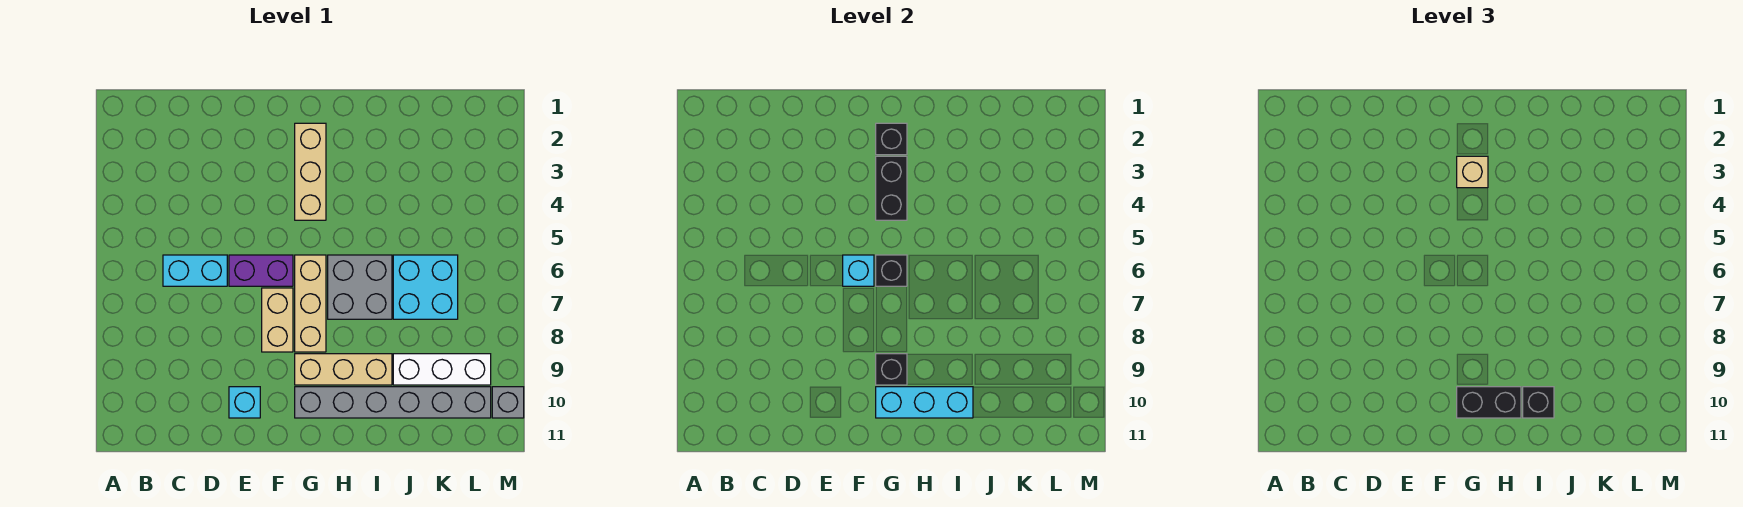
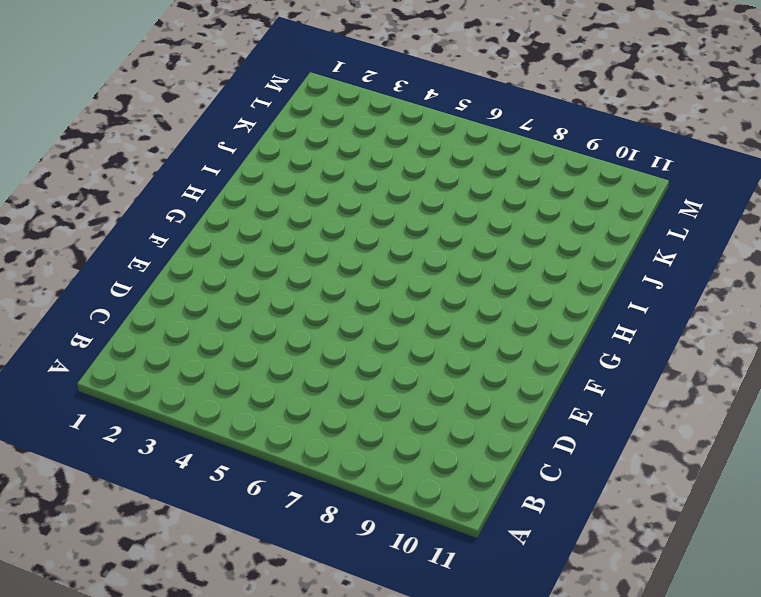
none -> cyan 1x2 brick [163,255,227,286]
none -> purple 1x2 brick [229,255,293,286]
none -> cyan 1x1 brick [229,387,260,418]

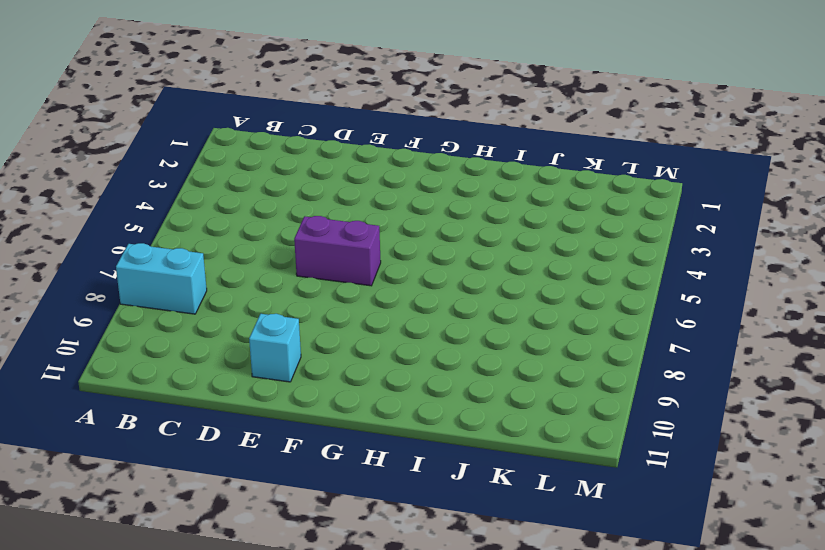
cyan 1x2 brick [116,243,207,314] -> cyan 1x2 brick moved to [163,255,227,286]
none -> tan 1x2 brick [262,288,293,352]
none -> tan 1x3 brick [295,123,326,220]
none -> tan 1x3 brick [295,255,326,352]

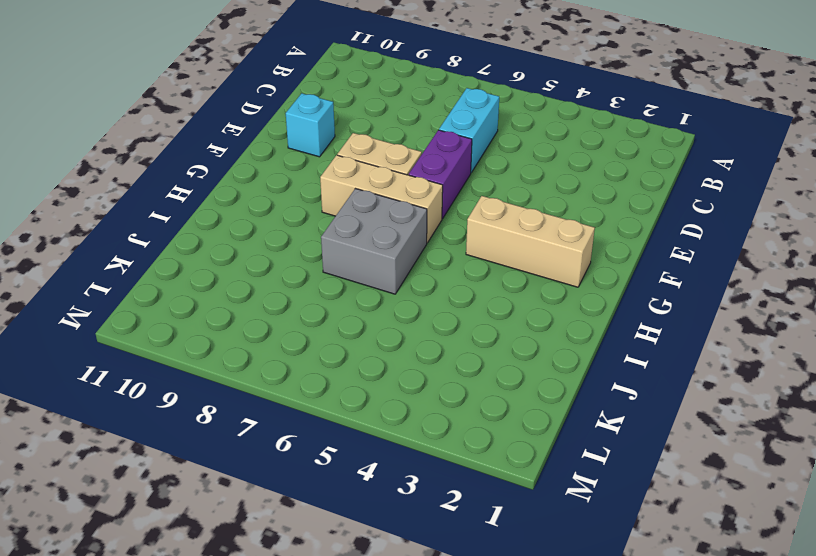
none -> tan 1x3 brick [295,354,392,385]
none -> grey 1x6 brick [295,387,491,418]
none -> cyan 2x2 brick [393,255,458,319]

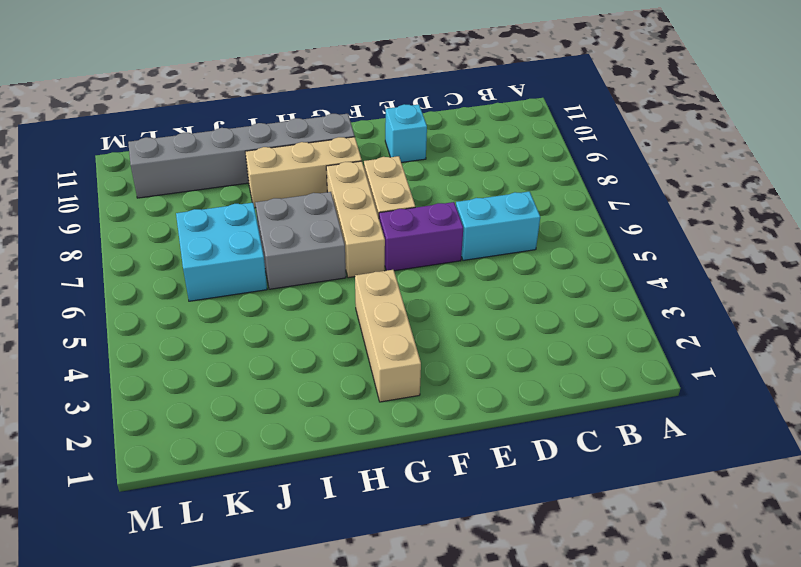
none -> white 1x3 brick [393,354,491,385]
none -> grey 1x1 brick [492,387,524,418]
none -> cyan 1x1 brick [843,255,874,286]

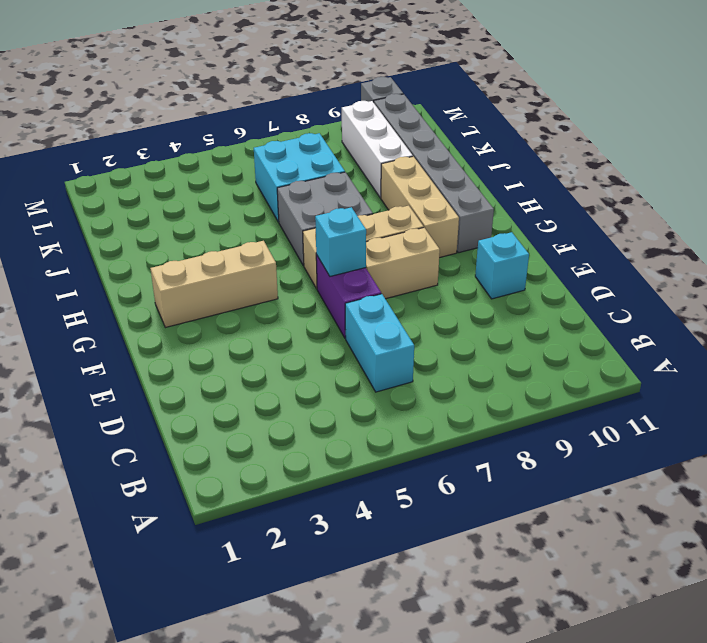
none -> black 1x1 brick [876,123,907,155]
none -> black 1x2 brick [876,156,907,220]
none -> black 1x1 brick [876,255,907,286]

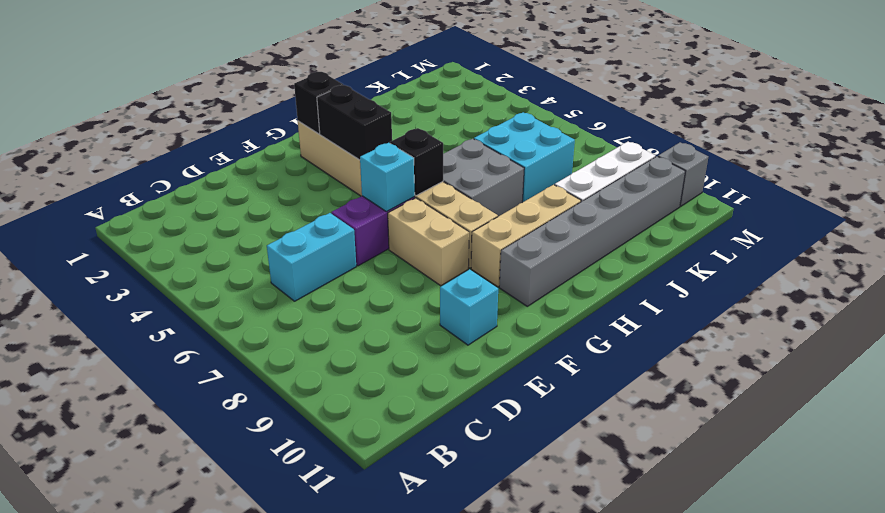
none -> black 1x1 brick [876,354,907,385]
none -> cyan 1x3 brick [876,387,973,418]
none -> tan 1x1 brick [1457,156,1488,188]

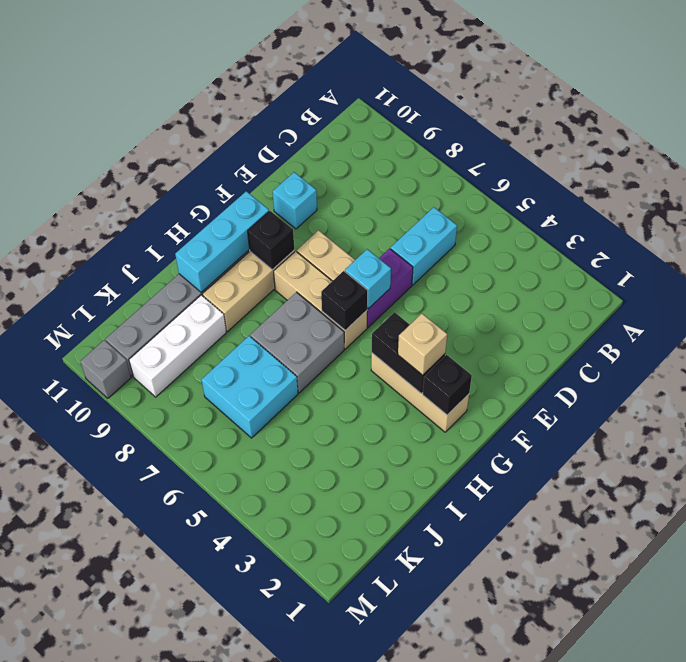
none -> black 1x2 brick [1457,387,1521,418]
none -> black 1x1 brick [1523,387,1554,418]

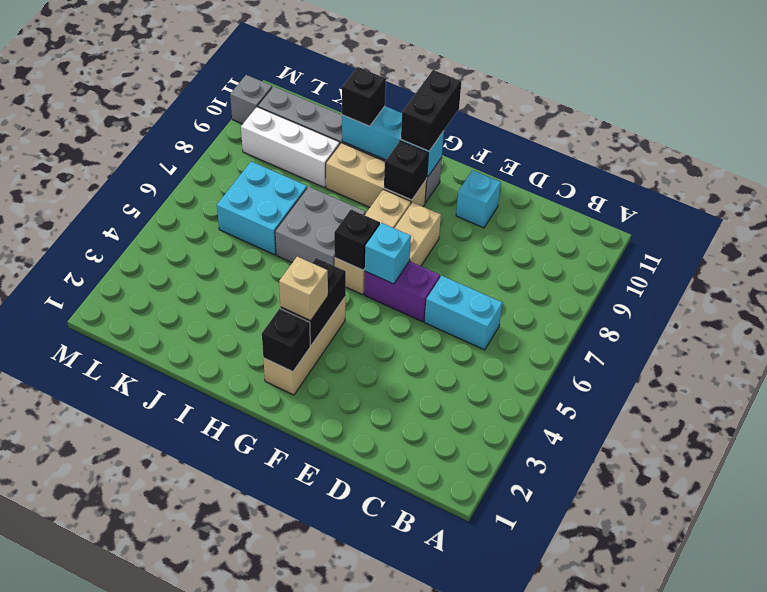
black 1x2 brick [401,70,461,151] -> black 1x2 brick turned to [1457,387,1521,418]

